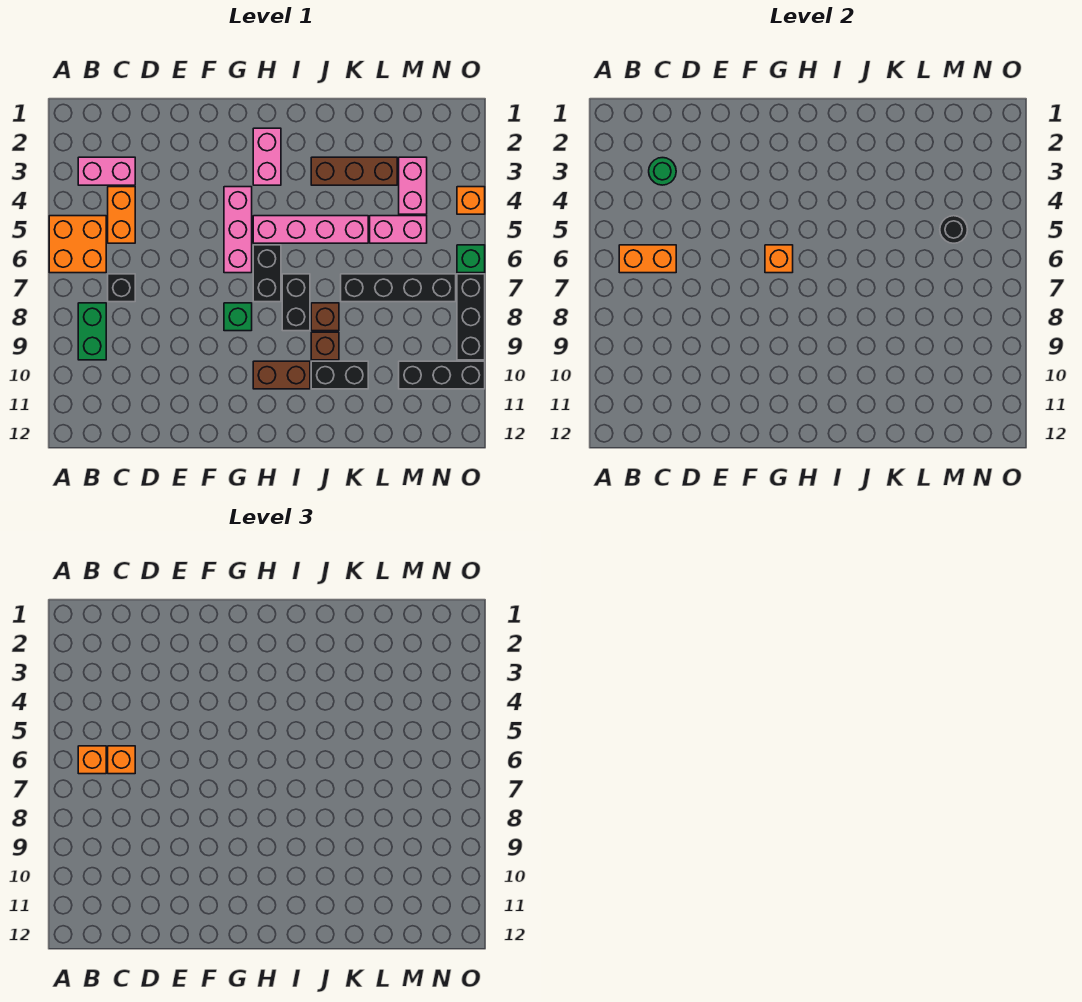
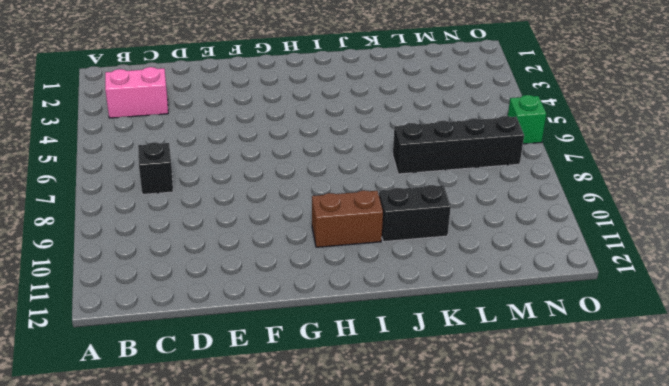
none -> orange 2x2 brick [49,216,106,273]
none -> green 1x2 brick [78,303,106,360]
none -> orange 1x2 brick [108,187,135,243]

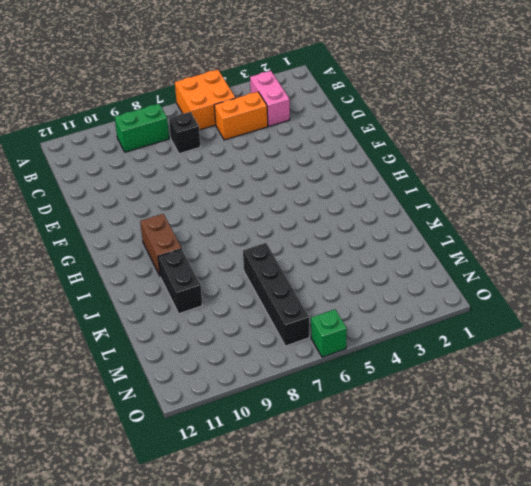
none -> pink 1x3 brick [224,187,252,273]
none -> green 1x1 brick [224,303,252,331]
none -> pink 1x2 brick [253,128,281,185]

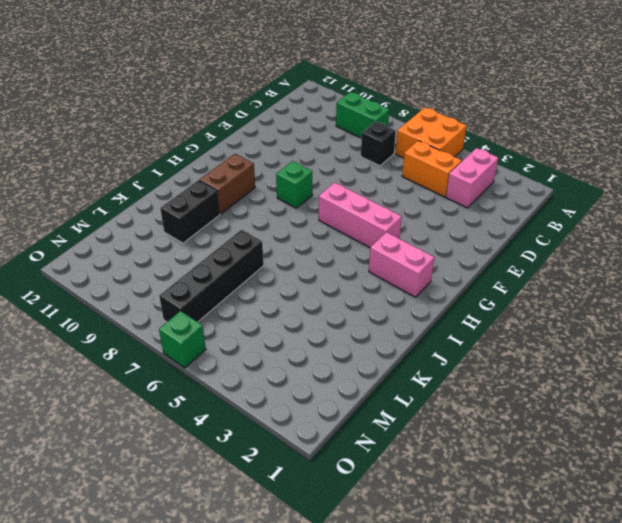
none -> pink 1x4 brick [253,216,368,243]
none -> black 1x2 brick [253,245,281,302]
none -> black 1x2 brick [282,274,310,331]

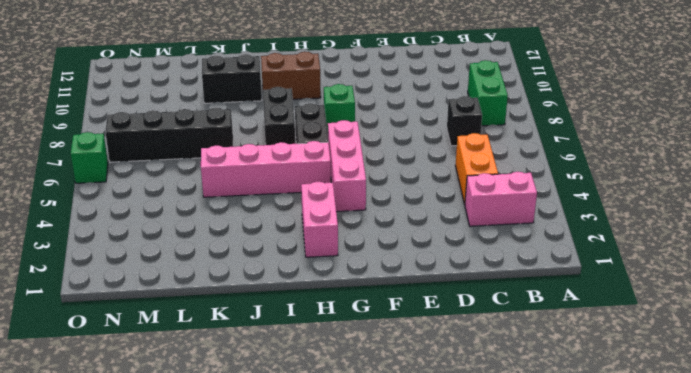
none -> orange 2x2 brick [49,216,106,273]
none -> brown 1x3 brick [311,157,397,185]
none -> brown 1x1 brick [311,303,339,331]

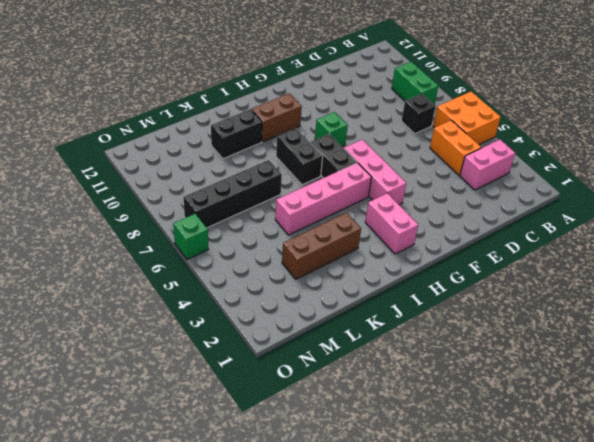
none -> brown 1x1 brick [311,303,339,331]
none -> brown 1x1 brick [311,332,339,360]
none -> pink 1x2 brick [370,216,427,243]

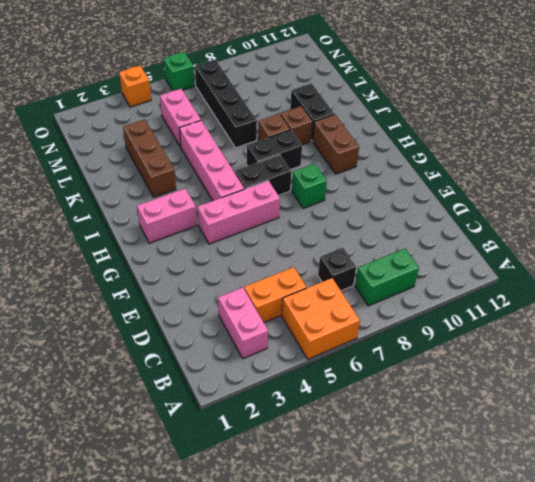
none -> pink 1x2 brick [399,157,427,214]
none -> black 1x3 brick [399,361,485,389]
none -> black 1x3 brick [457,274,485,360]

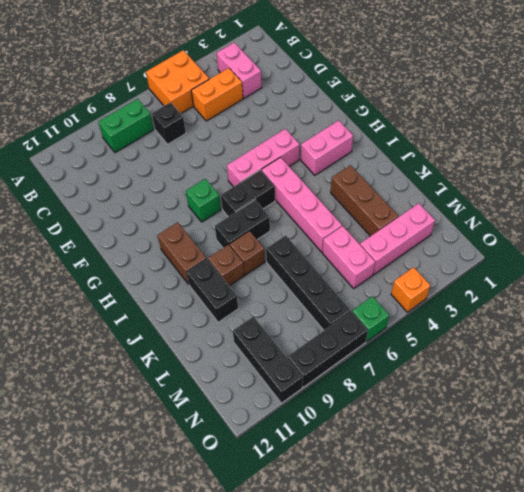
pink 1x3 brick [360,203,435,274] -> pink 1x2 brick [399,157,427,214]
none -> orange 1x2 brick [619,245,676,273]
none -> green 1x1 round brick [649,158,676,185]
none -> orange 1x1 brick [765,245,793,273]

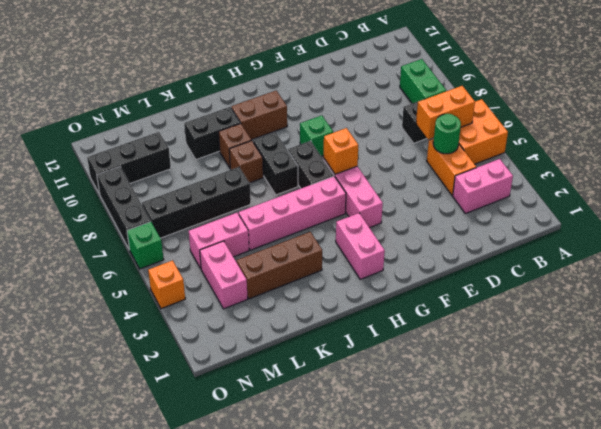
green 1x1 round brick [433,114,461,154] -> green 1x1 round brick moved to [649,158,676,185]
none -> black 1x1 round brick [940,216,967,243]
none -> orange 1x1 brick [78,746,106,774]
none -> orange 1x1 brick [108,746,135,774]

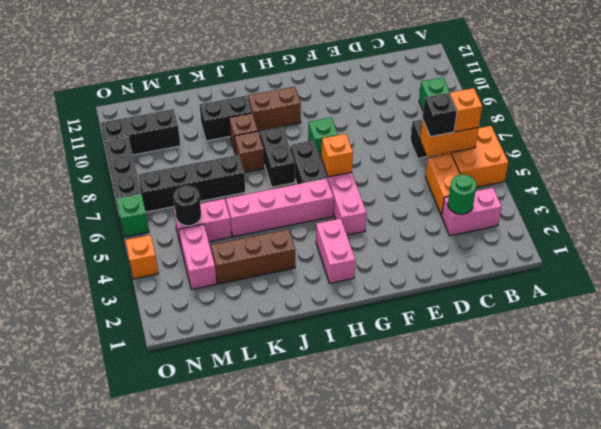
black 1x1 brick [423,93,457,137] -> orange 1x1 brick [108,746,135,774]

